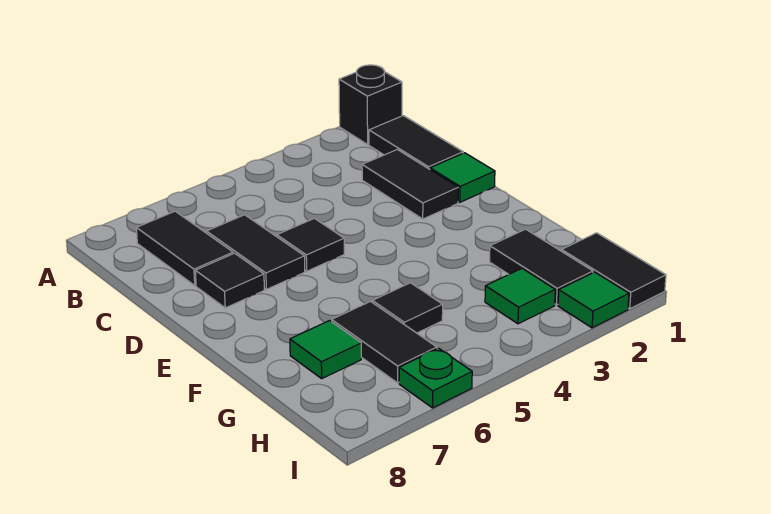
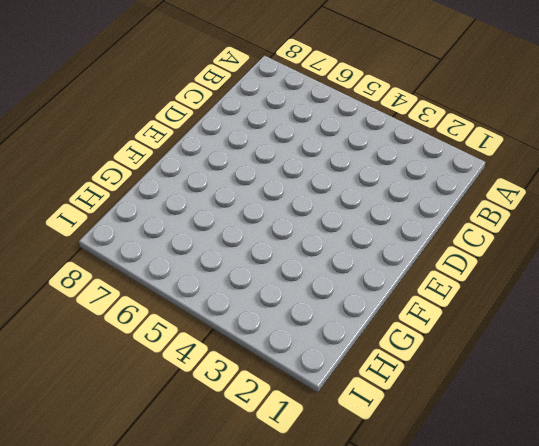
none -> black 1x1 brick [339,65,402,144]
none -> black 1x2 tile [369,116,463,169]
none -> black 1x2 tile [136,211,233,285]

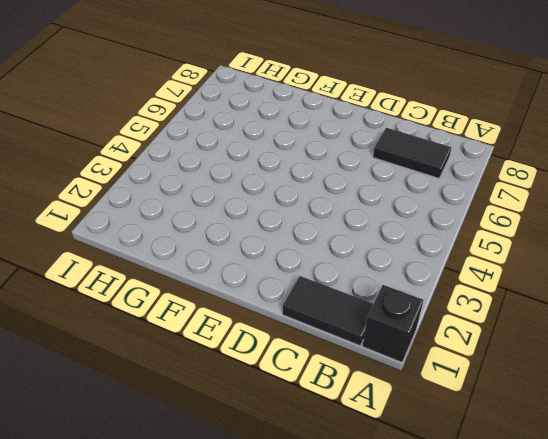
none -> black 1x2 tile [362,149,458,219]
none -> black 1x2 tile [207,215,305,289]
none -> green 1x1 tile [430,153,495,202]

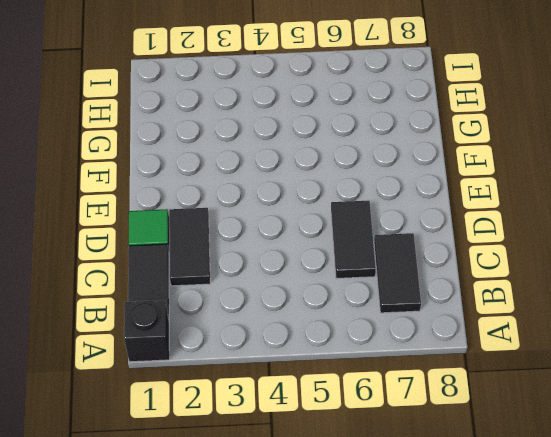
none -> black 1x1 tile [277,218,344,271]
none -> black 1x1 tile [195,253,264,308]
none -> black 1x2 tile [490,229,593,305]

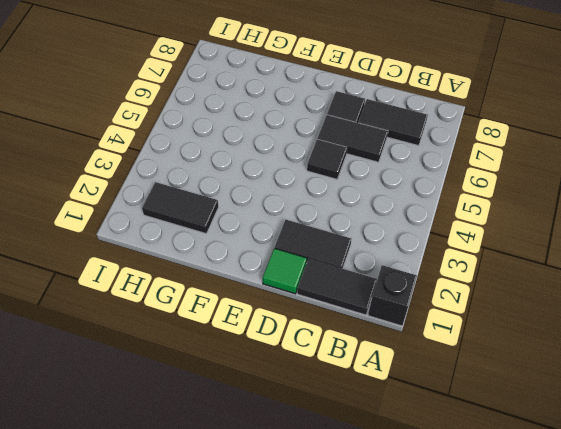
none -> black 1x1 tile [372,283,443,333]
none -> black 1x2 tile [332,302,437,383]
none -> green 1x1 tile [290,321,361,378]

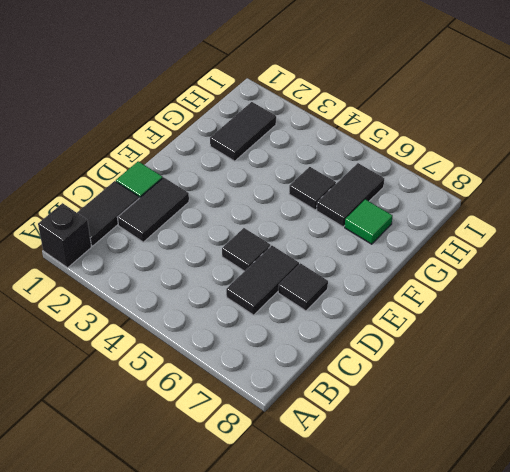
none -> black 1x2 tile [136,211,233,285]
none -> black 1x2 tile [562,233,666,309]
none -> green 1x1 tile [485,268,555,324]

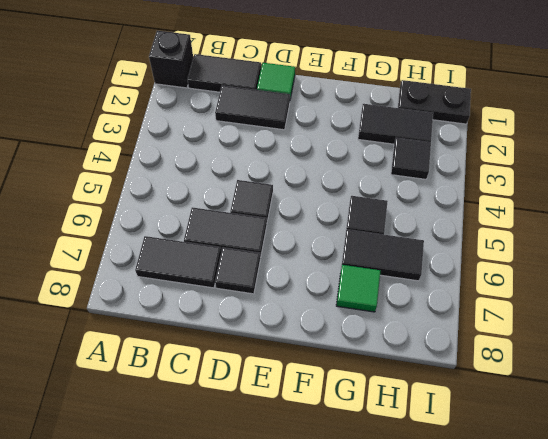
black 1x2 plate [398,80,471,124] -> black 1x2 tile [562,233,666,309]
black 1x1 tile [391,138,431,179] -> green 1x1 tile [485,268,555,324]
none -> green 1x1 tile [558,272,629,328]
none -> green 1x1 plate [399,348,472,408]

